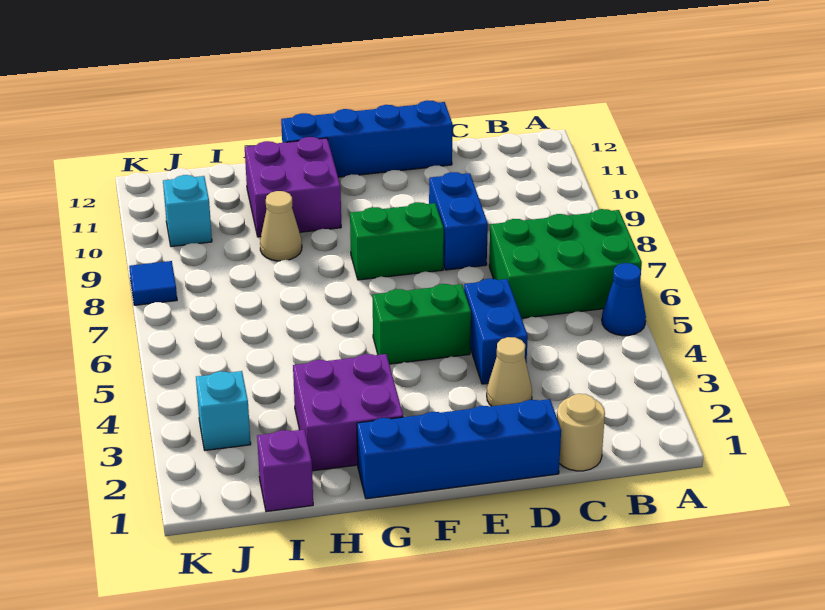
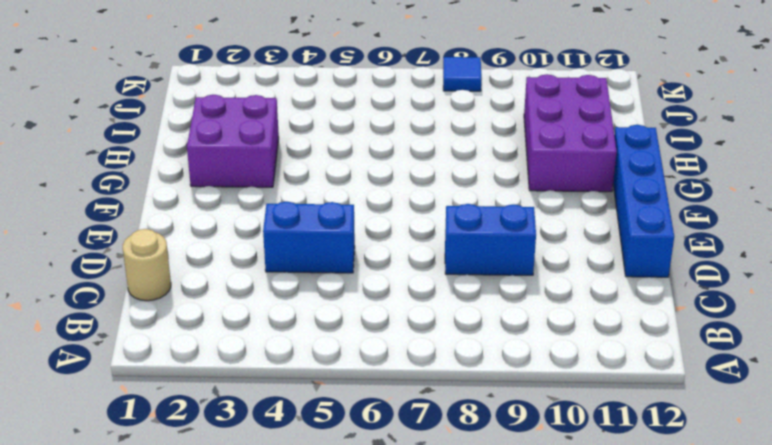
purple 2x3 brick [524,74,617,192] -> purple 2x2 brick [245,137,341,237]
none -> blue 1x1 cone [602,263,646,336]
none -> green 2x3 brick [489,209,642,318]
none -> blue 1x4 brick [357,399,561,499]

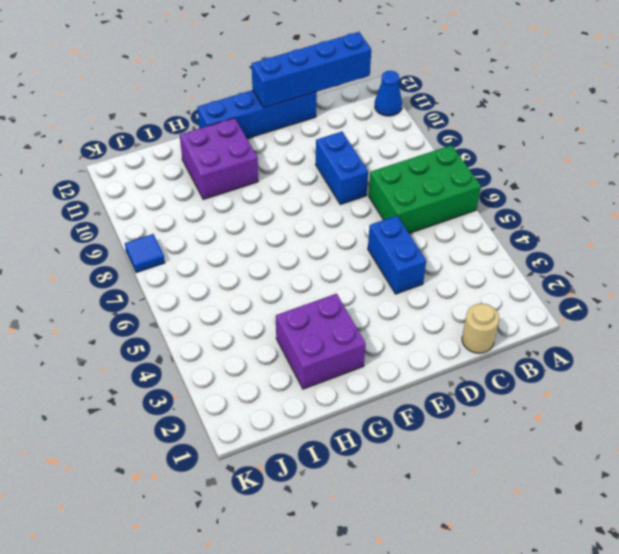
blue 1x1 cone [375,71,402,116] -> blue 1x1 cone moved to [602,263,646,336]
blue 1x4 brick [252,32,371,108] -> blue 1x4 brick moved to [357,399,561,499]
none -> tan 1x1 cone [487,337,532,406]
none -> green 1x2 brick [373,284,471,364]
none -> green 1x2 brick [350,202,444,280]

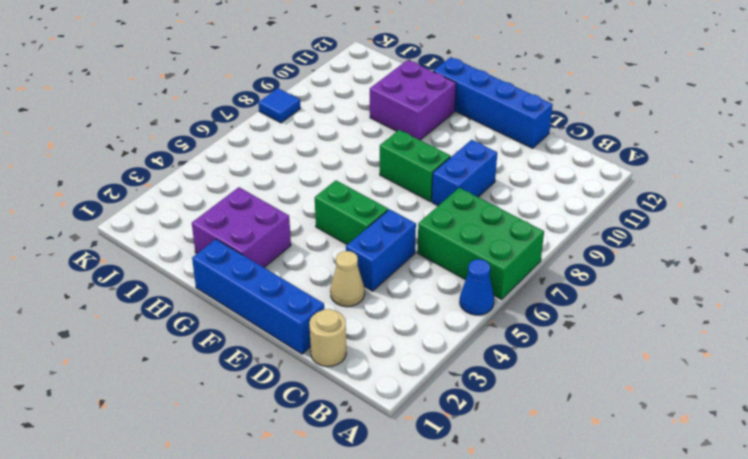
none -> tan 1x1 cone [260,191,302,261]
none -> purple 1x1 brick [257,430,313,512]
none -> cyan 1x1 brick [196,371,251,450]

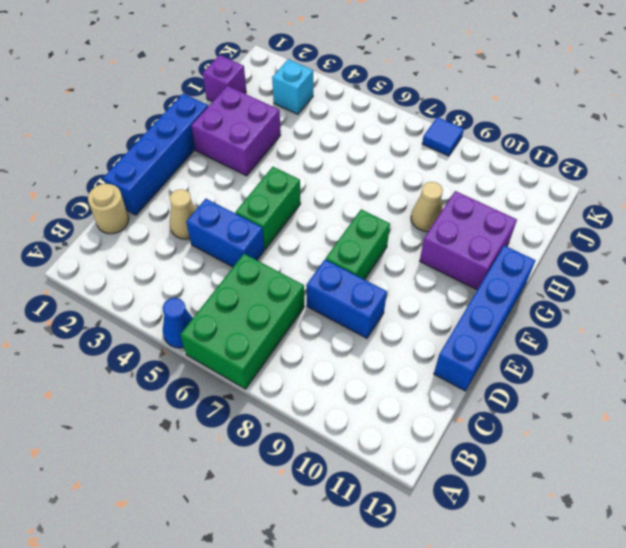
none -> cyan 1x1 brick [163,175,212,247]

